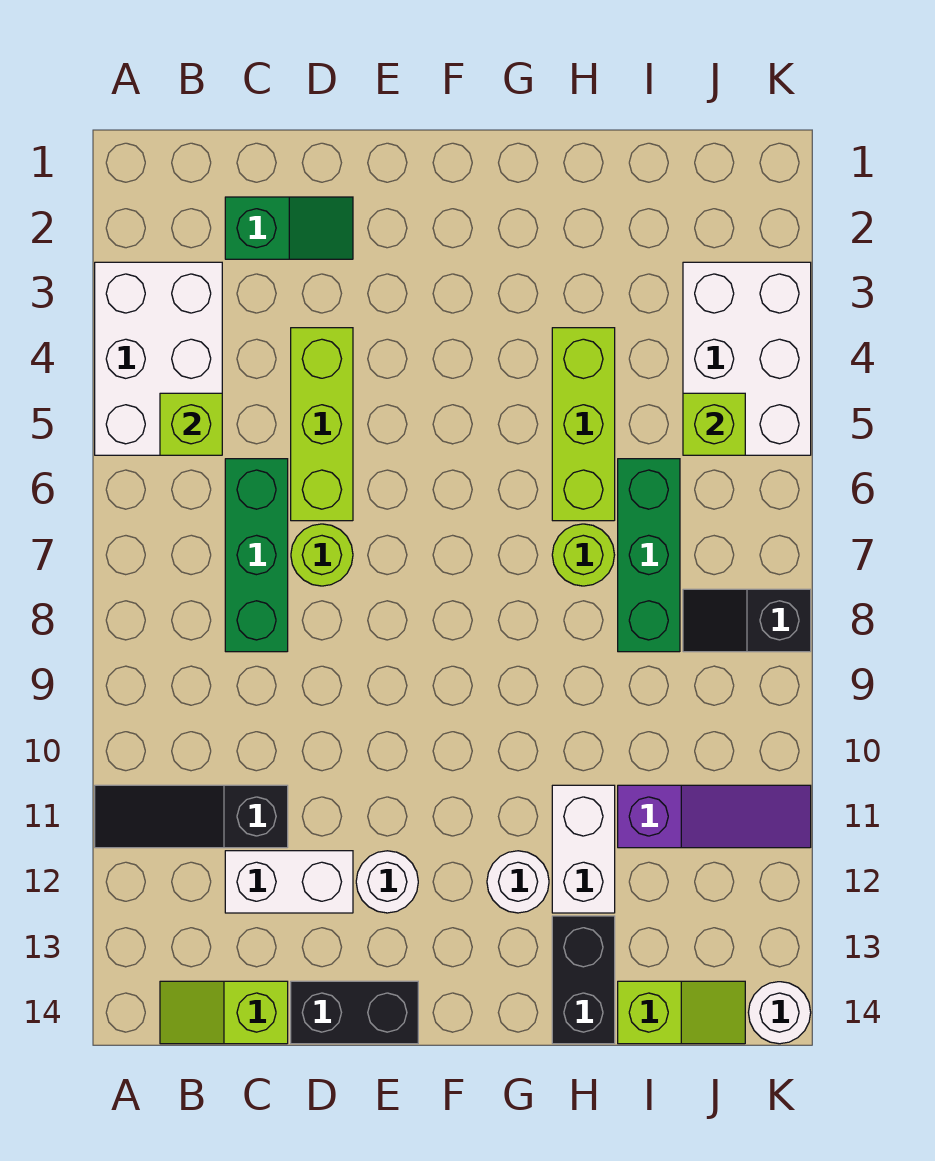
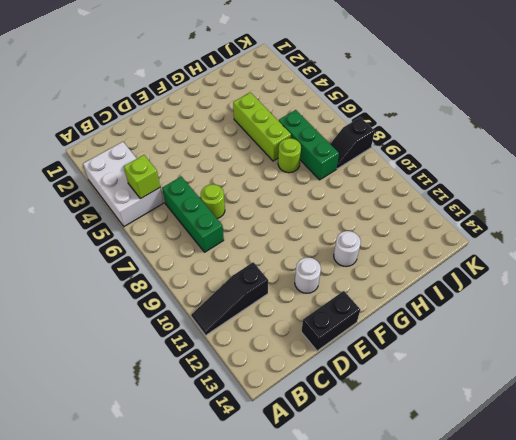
none -> lime 1x2 slope [160,981,288,1044]
none -> green 1x2 slope [225,197,353,259]
none -> white 1x2 brick [225,851,353,913]

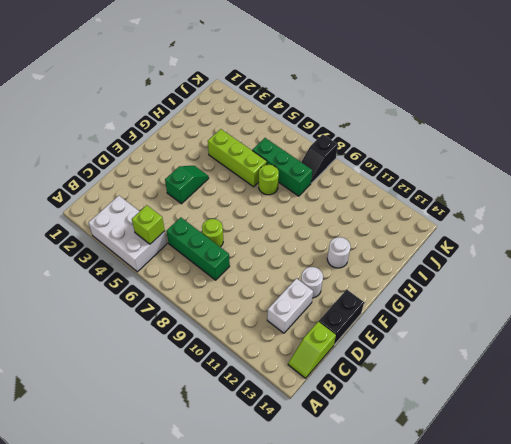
green 1x2 slope [165,166,209,204] -> green 1x2 slope moved to [225,197,353,259]
none -> black 1x3 slope [95,785,288,848]
none -> lime 1x3 brick [291,328,353,521]
none -> white 1x2 brick [552,785,615,913]

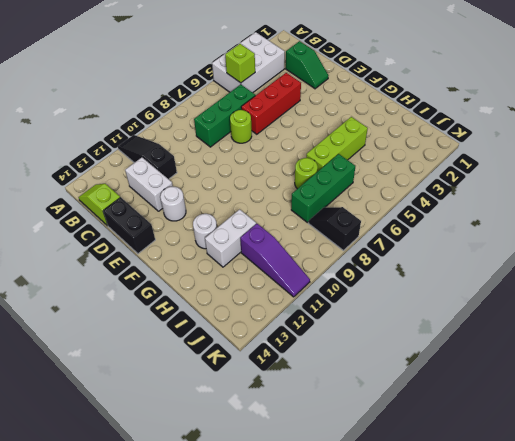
red 1x3 brick [241,73,301,134] -> lime 1x3 brick [291,328,353,521]
none -> black 1x2 brick [552,916,615,1044]
none -> lime 1x2 slope [618,981,745,1044]
none -> white 2x3 brick [683,262,811,455]

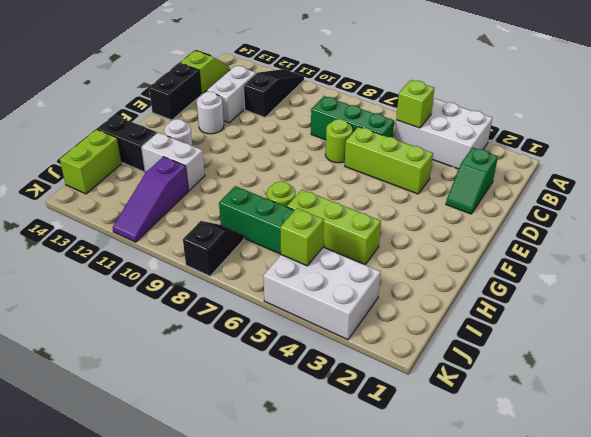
lime 1x2 brick [60,130,122,194] -> lime 1x2 slope [618,981,745,1044]
none -> white 1x1 round brick [748,982,811,1044]

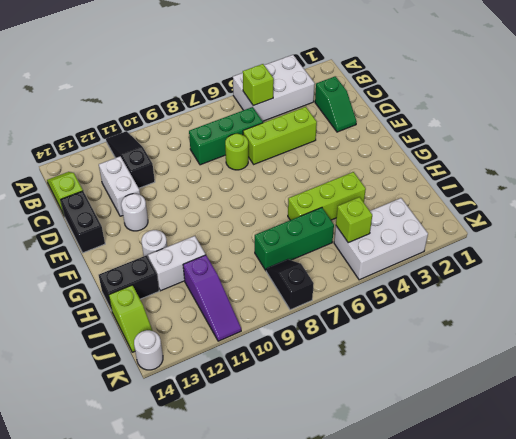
none -> lime 1x1 round brick [552,524,614,586]

